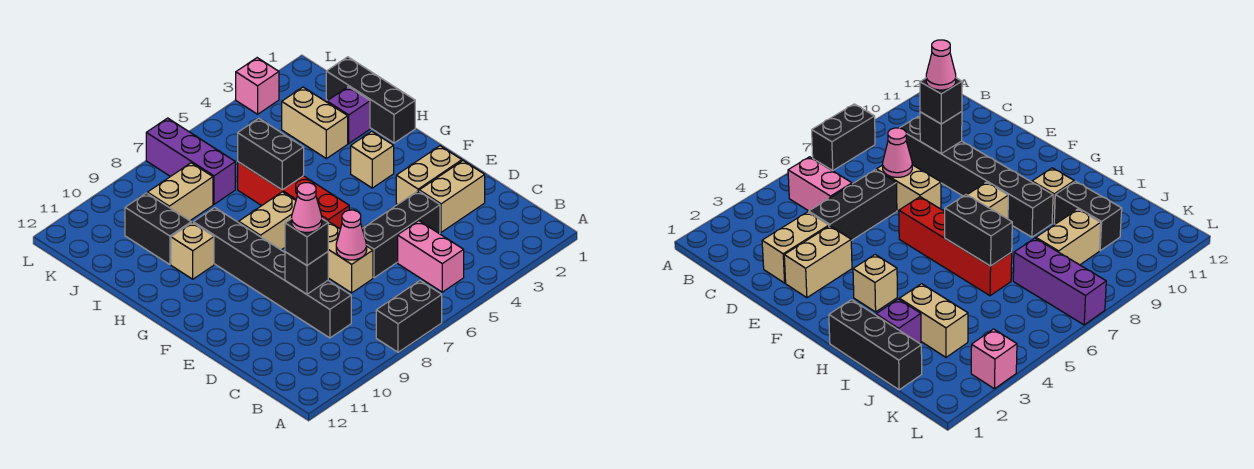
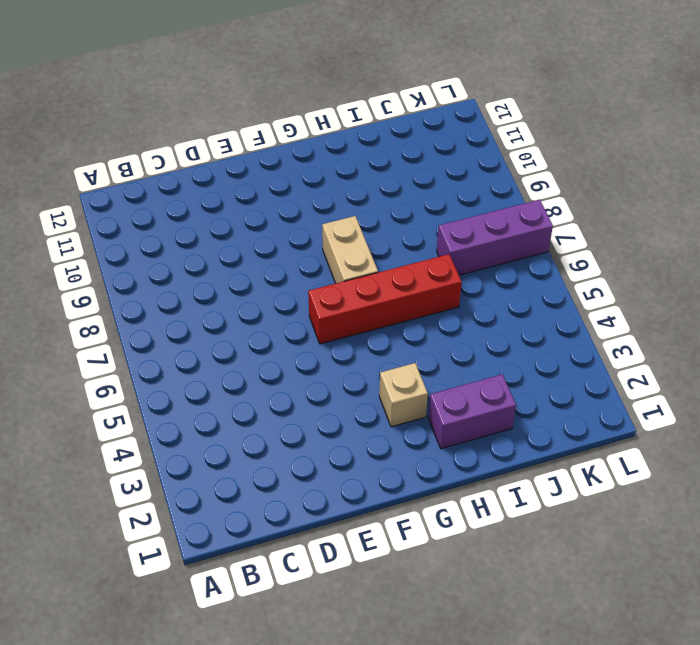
purple 1x2 brick [428,374,516,449] -> purple 1x1 brick [327,87,370,143]
none -> black 1x2 brick [376,281,442,352]
none -> pink 1x2 brick [398,221,464,292]
none -> black 1x6 brick [193,207,351,338]

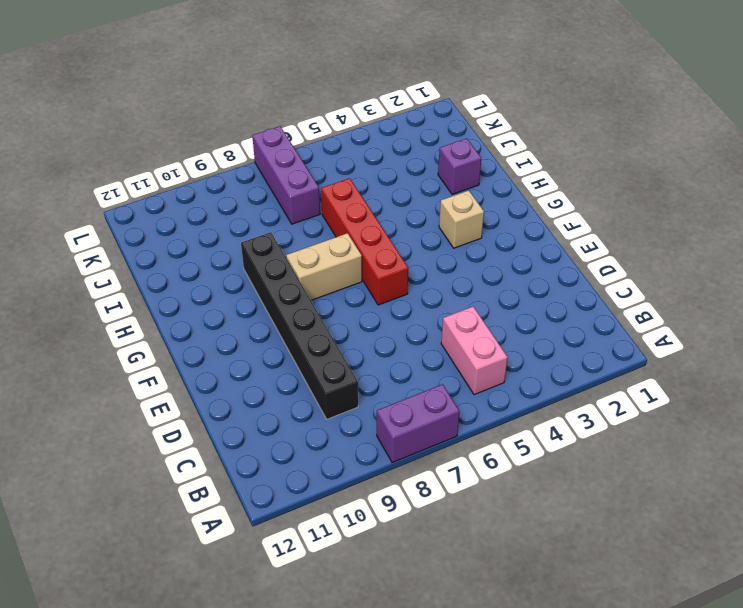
purple 1x2 brick [377,384,460,463] -> black 1x2 brick [376,281,442,352]
none -> tan 1x2 brick [419,161,485,232]
none -> black 1x3 brick [362,191,440,278]
none -> tan 1x2 brick [328,221,373,293]

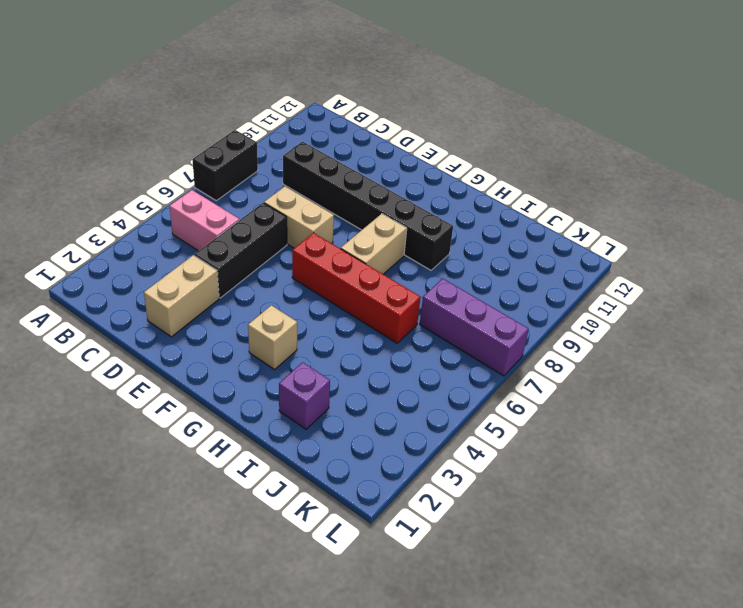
none -> tan 1x2 brick [396,146,462,204]
none -> black 1x3 brick [326,57,415,143]
none -> tan 1x1 brick [171,223,214,279]

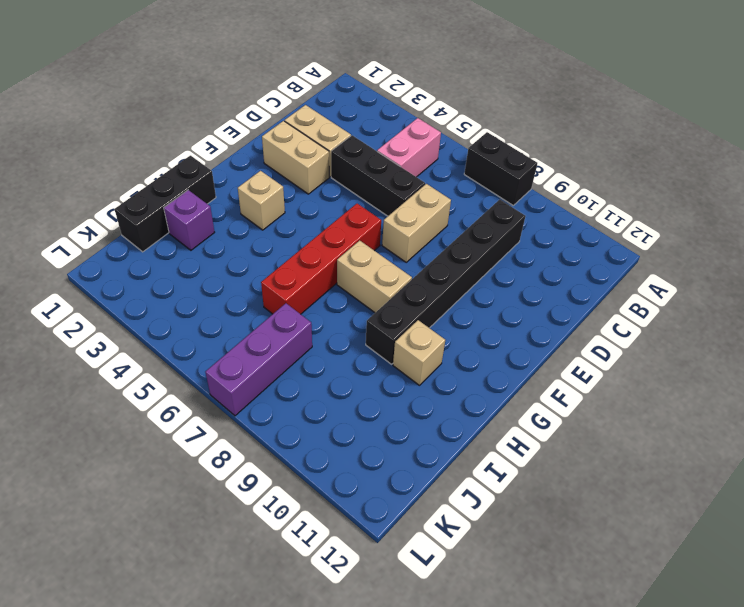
none -> tan 1x2 brick [282,87,348,159]
none -> black 1x2 brick [125,193,191,264]
none -> tan 1x2 brick [147,163,213,221]

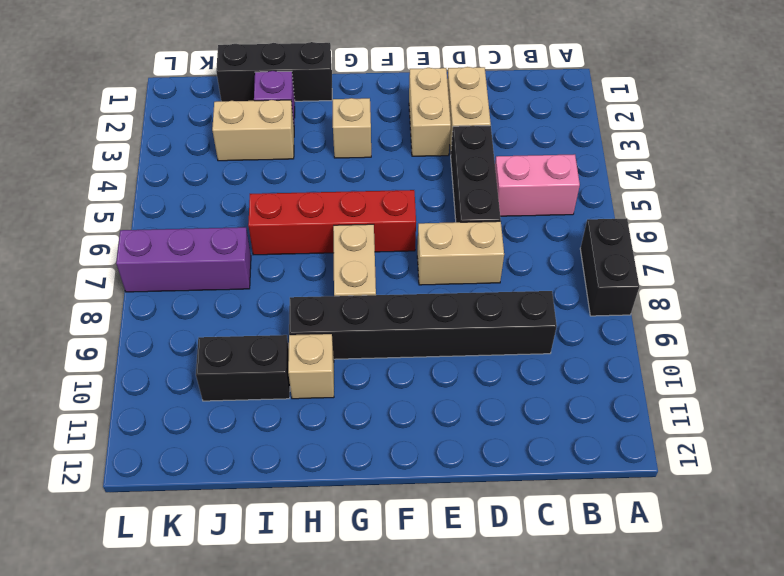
none -> tan 1x2 brick [147,163,213,221]
none -> pink 1x1 brick [236,58,279,114]
none -> pink 1x1 cone [336,210,367,260]

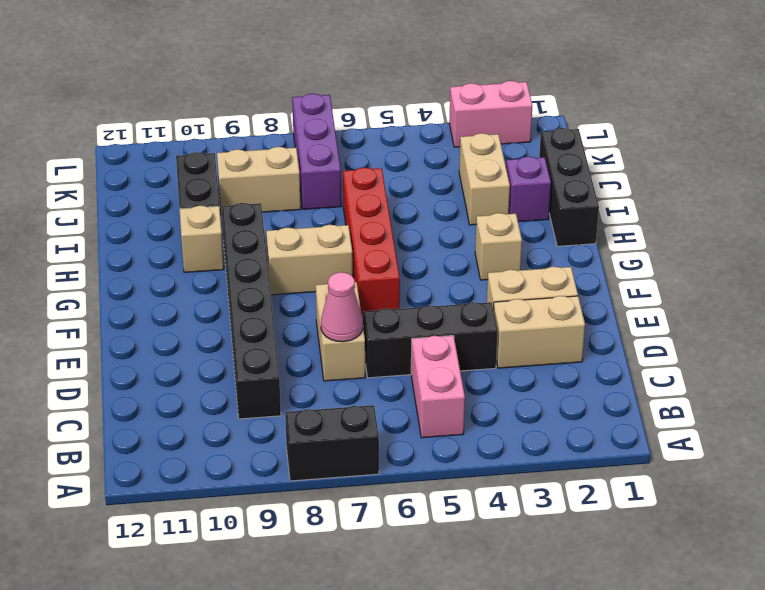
pink 1x2 brick [449,81,532,147] -> pink 1x1 brick [236,58,279,114]
none -> black 1x1 brick [285,252,328,294]
none -> black 1x2 brick [238,118,304,190]
none -> black 1x1 brick [285,219,328,265]

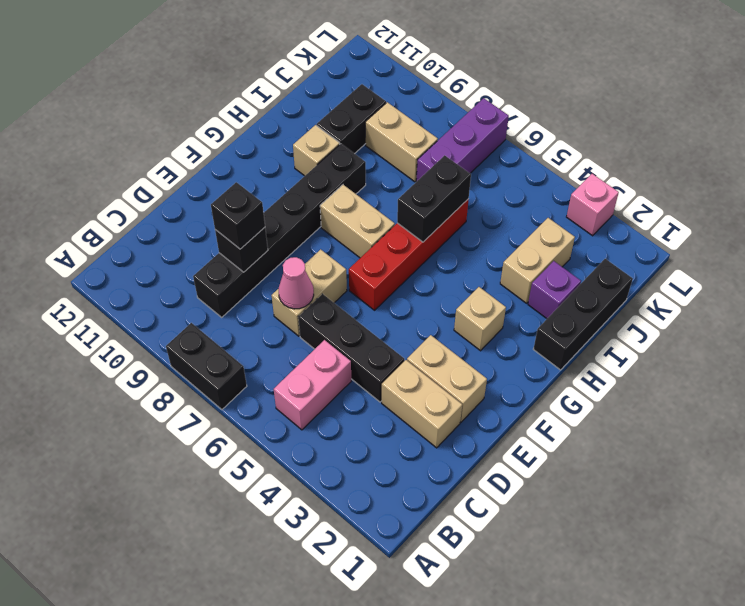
none -> pink 1x1 cone [292,183,322,232]

